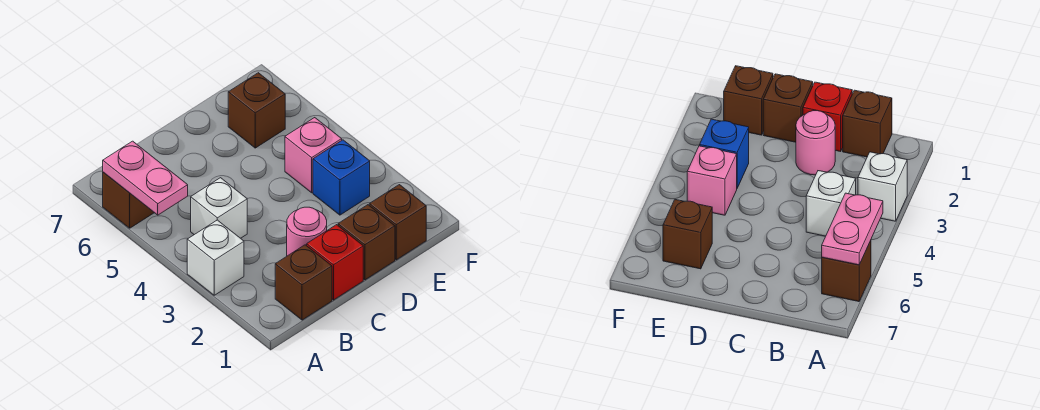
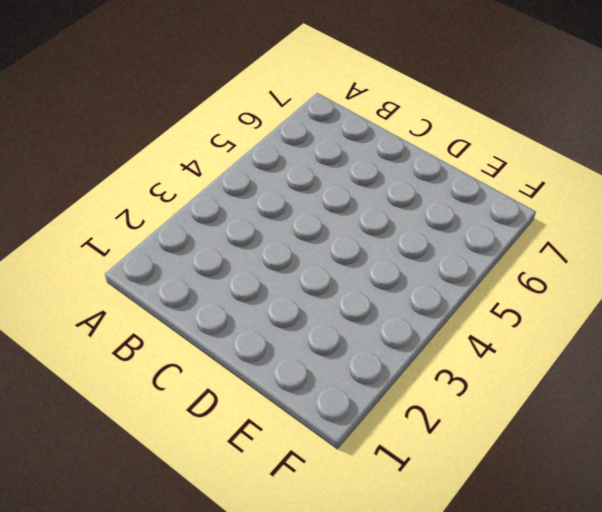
none -> white 1x1 brick [187,220,244,295]
none -> brown 1x1 brick [103,172,154,228]
none -> brown 1x1 brick [275,245,332,320]

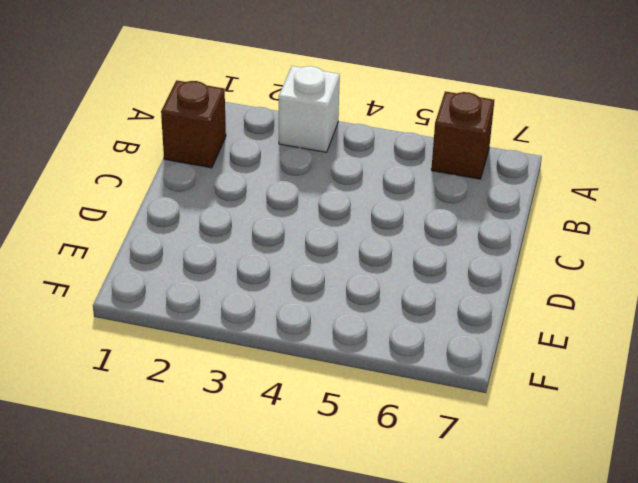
none -> white 1x1 brick [191,178,247,238]
none -> red 1x1 brick [307,225,363,300]
none -> pink 1x1 round brick [287,207,327,256]

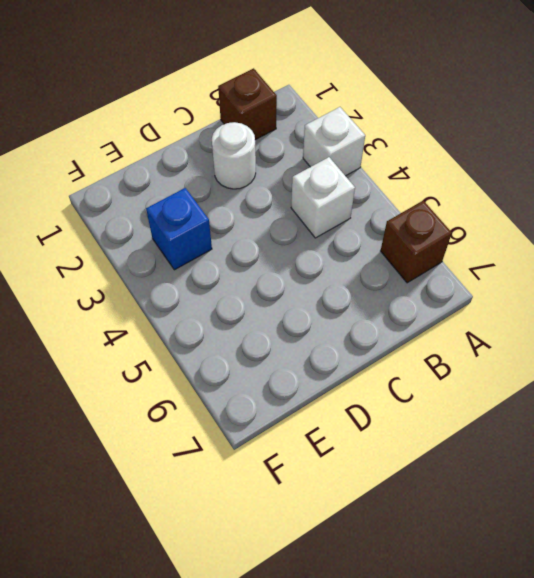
white 1x1 round brick [212,122,256,189] -> pink 1x1 round brick [287,207,327,256]
none -> red 1x1 brick [307,225,363,300]
none -> brown 1x1 brick [338,205,395,280]
none -> brown 1x1 brick [369,185,426,260]

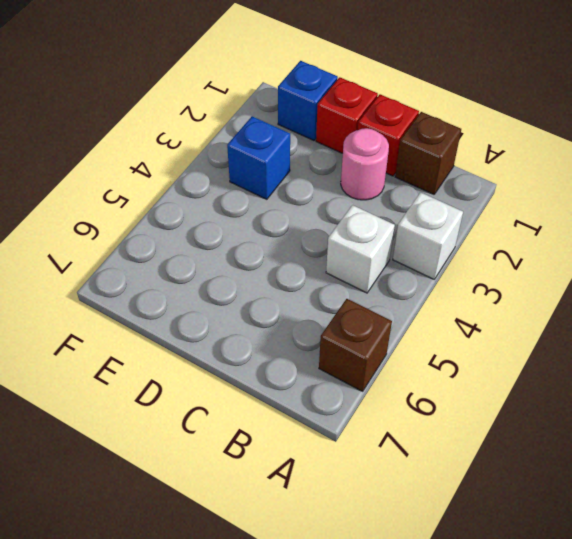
red 1x1 brick [316,77,378,153] -> brown 1x1 brick [338,205,395,280]
blue 1x1 brick [278,61,338,140] -> brown 1x1 brick [369,185,426,260]
none -> pink 1x1 brick [285,118,342,193]
none -> brown 1x1 brick [228,73,285,148]
none -> pink 1x2 plate [103,141,188,215]

